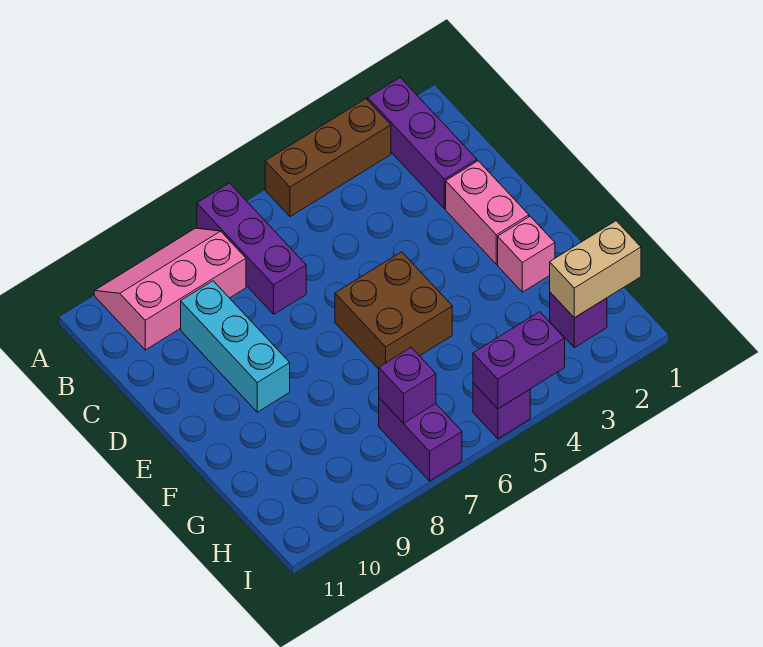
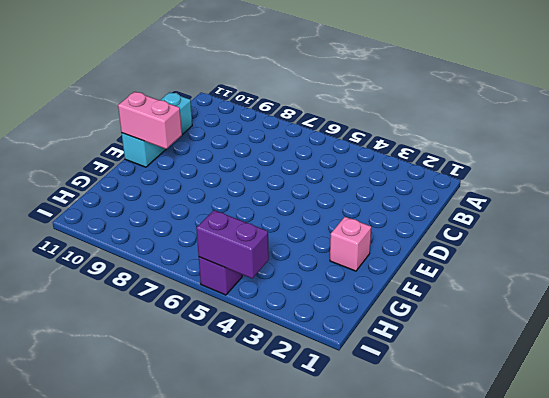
cyan 1x3 brick [122,92,192,167] -> cyan 1x3 brick moved to [181,281,290,412]
pink 1x2 brick [118,92,182,149] -> pink 1x2 brick turned to [446,161,529,264]
none -> purple 1x3 brick [368,78,477,209]
none -> brown 1x3 brick [265,99,391,217]
none -> purple 1x3 brick [197,183,306,314]

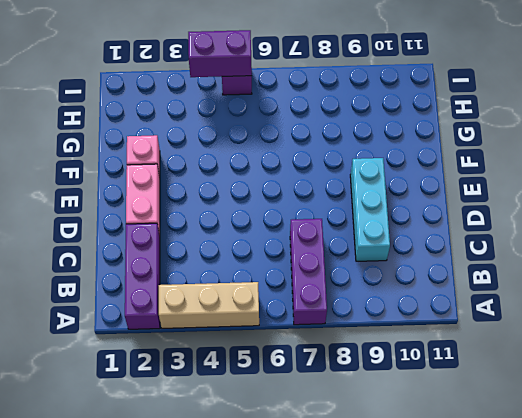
tan 1x3 brick [159,282,259,328] -> brown 1x3 brick [265,99,391,217]
none -> pink 2x3 slope [94,228,246,350]
none -> brown 2x2 brick [335,252,452,369]
none -> purple 1x1 brick [550,292,607,348]

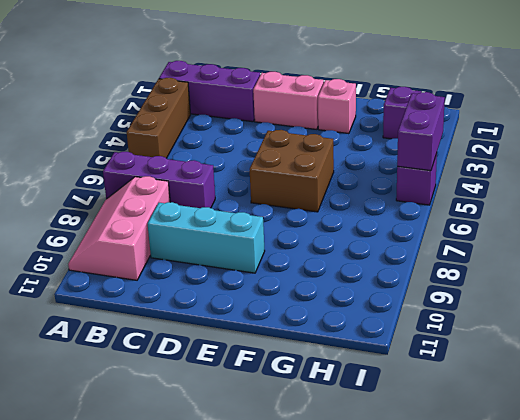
none -> purple 1x2 brick [379,398,462,481]
none -> tan 1x2 brick [550,221,641,318]
none -> purple 1x1 brick [379,347,436,423]

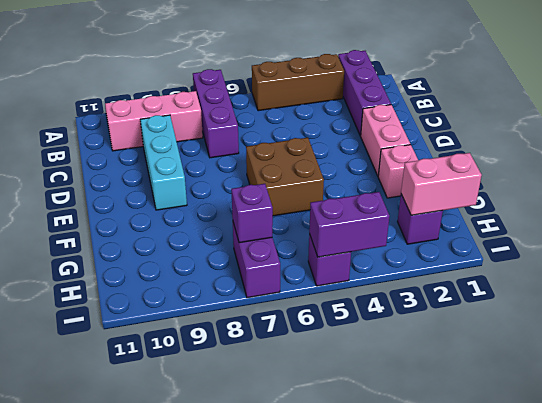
pink 1x2 brick [401,153,482,215] -> tan 1x2 brick [550,221,641,318]

